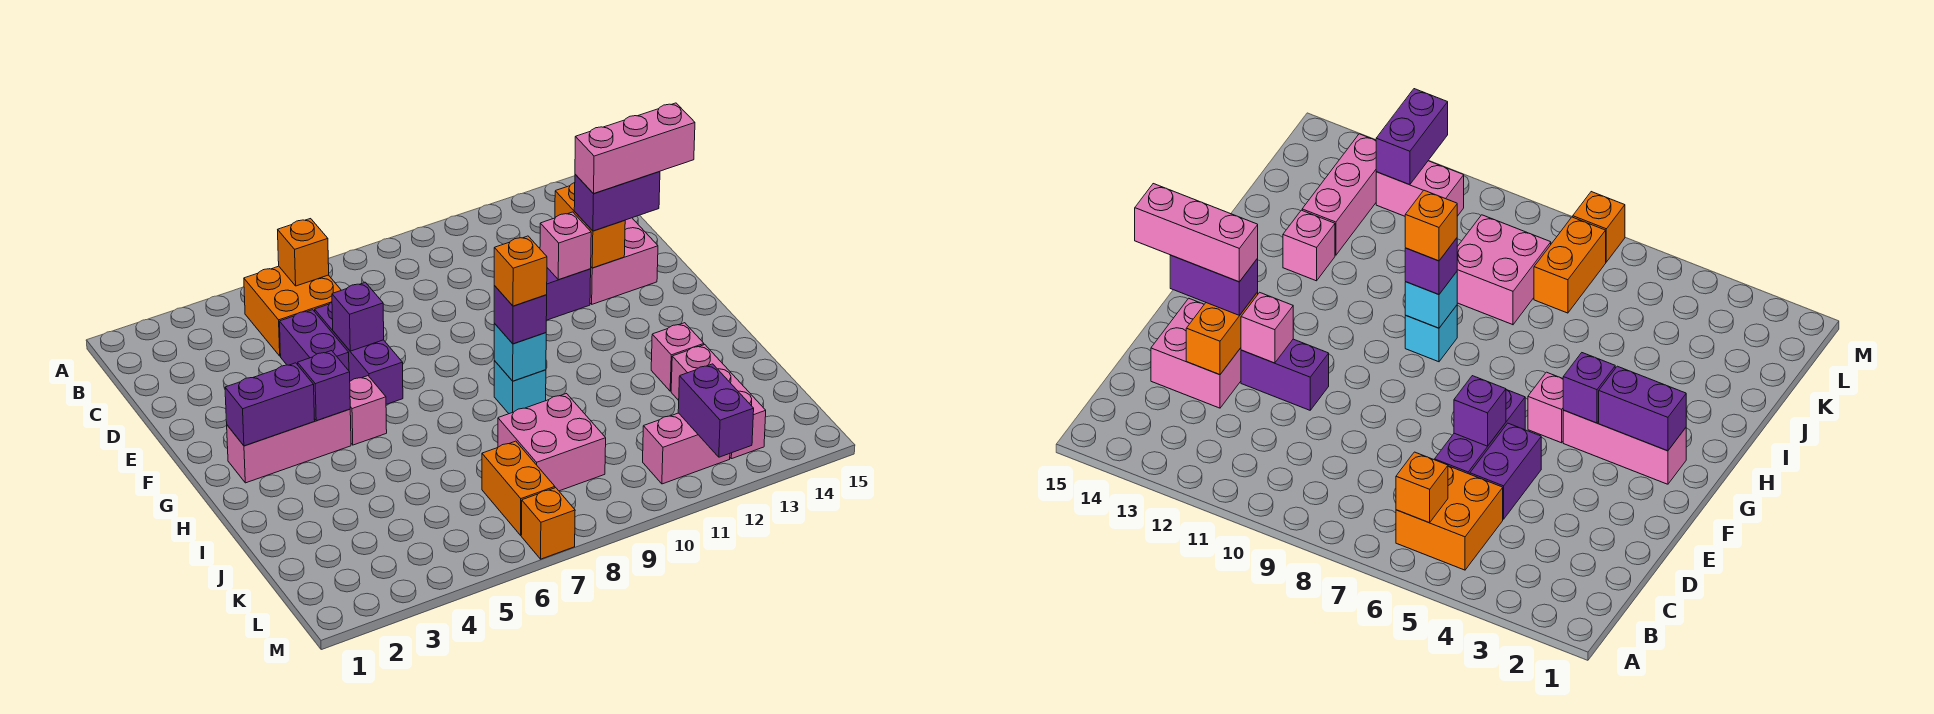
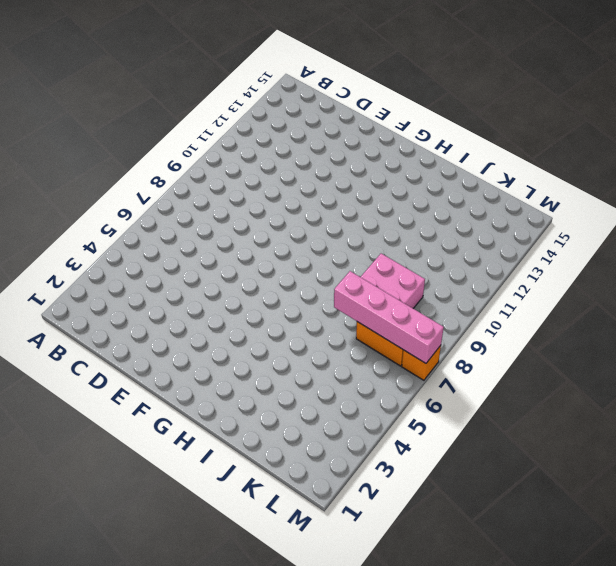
pink 1x4 brick [334,271,444,363] -> none
none -> orange 2x2 brick [244,266,341,356]
none -> purple 1x2 brick [279,310,349,371]
none -> purple 1x3 brick [315,302,403,404]

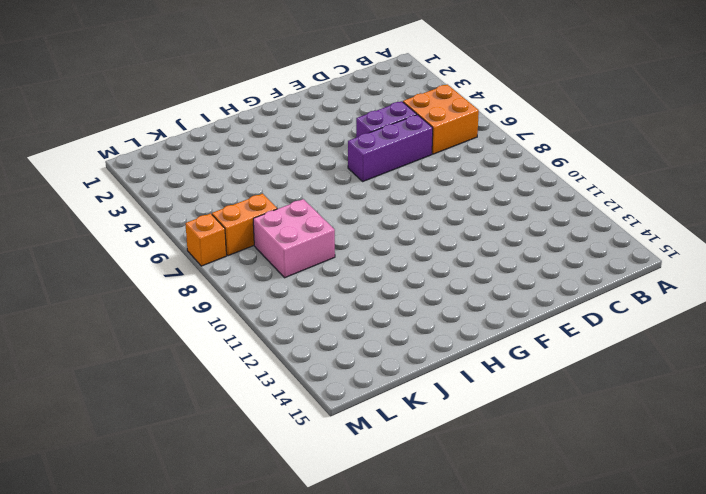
none -> pink 2x2 brick [590,218,658,304]
none -> purple 1x2 brick [546,268,591,320]
none -> pink 1x3 brick [227,409,351,483]

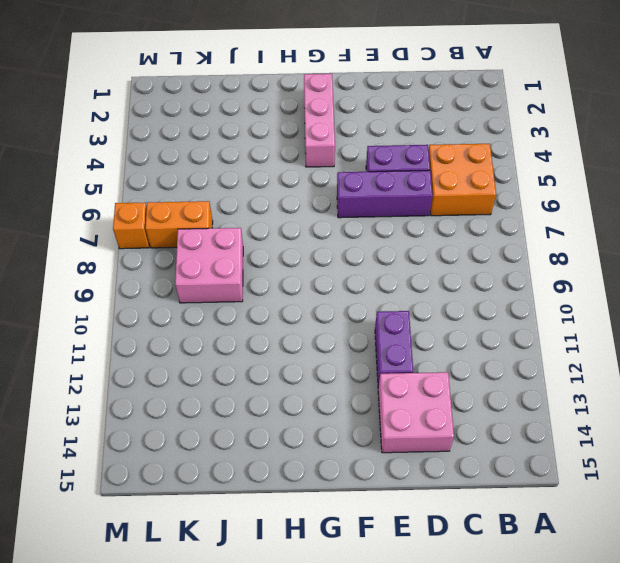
none -> pink 1x1 brick [350,376,387,445]
none -> cyan 1x1 brick [494,361,546,414]
none -> pink 1x1 brick [651,323,704,391]

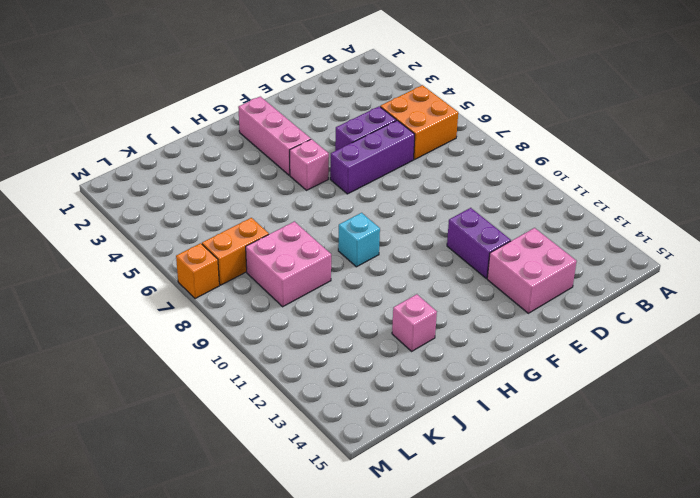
none -> pink 1x3 brick [671,345,766,459]
none -> pink 1x2 brick [643,413,730,484]
none -> orange 1x1 brick [278,219,329,286]

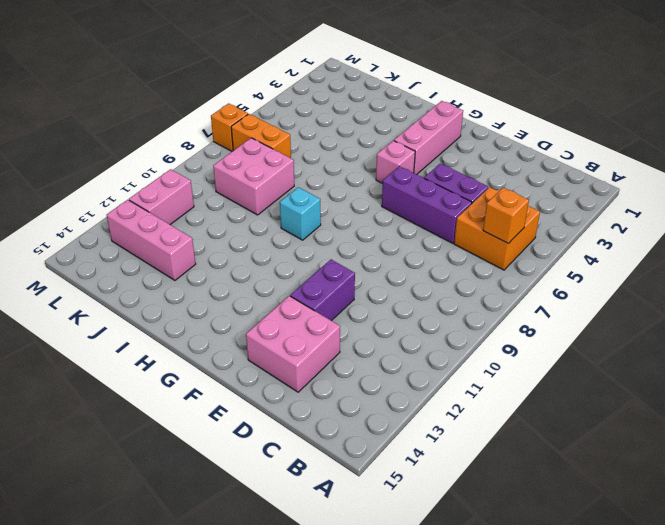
none -> pink 1x1 brick [651,323,704,391]
none -> orange 1x2 brick [555,182,625,268]
none -> purple 1x1 brick [332,282,384,351]

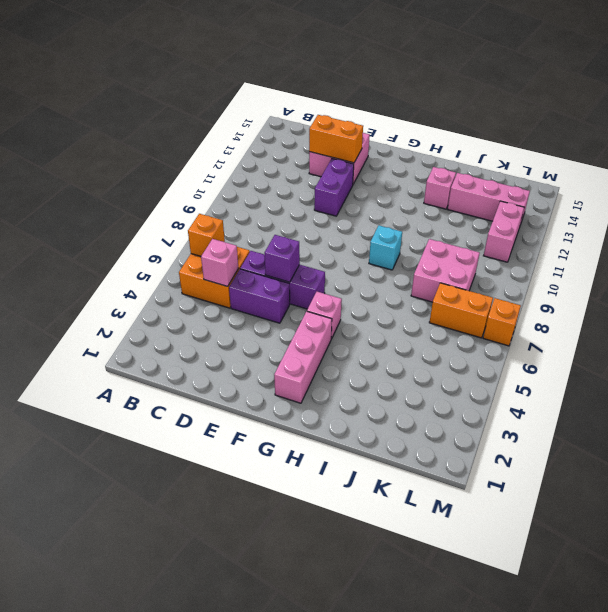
pink 1x1 brick [201,239,238,286] -> pink 1x1 brick moved to [540,212,591,280]
none -> purple 1x2 brick [225,363,315,446]
none -> purple 1x1 brick [298,351,350,421]
none -> cyan 1x1 brick [494,323,546,381]

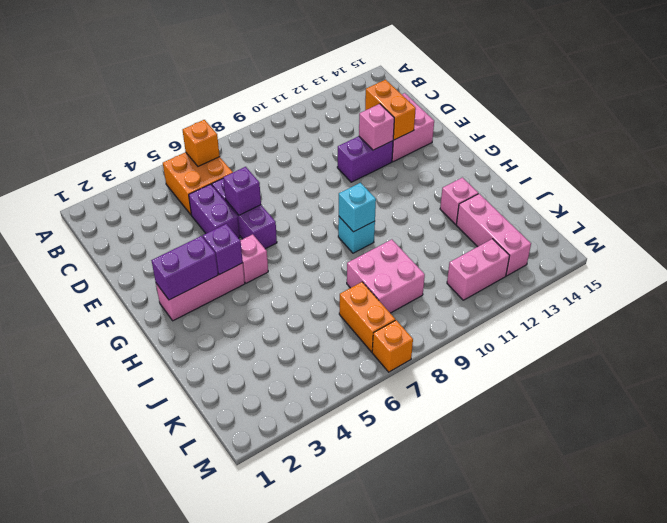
none -> purple 1x2 brick [678,364,754,457]
none -> purple 1x2 brick [574,172,660,231]
none -> purple 1x1 brick [494,286,547,344]

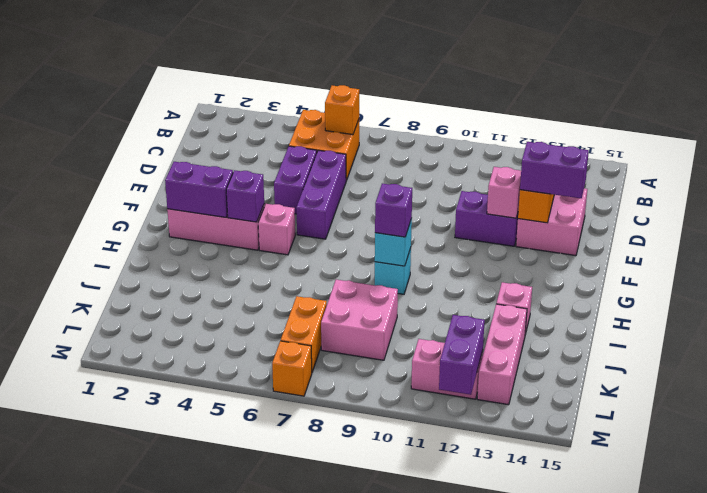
none -> purple 1x1 brick [332,282,384,351]
none -> pink 1x3 brick [575,103,695,194]
none -> orange 1x1 brick [494,236,547,306]

